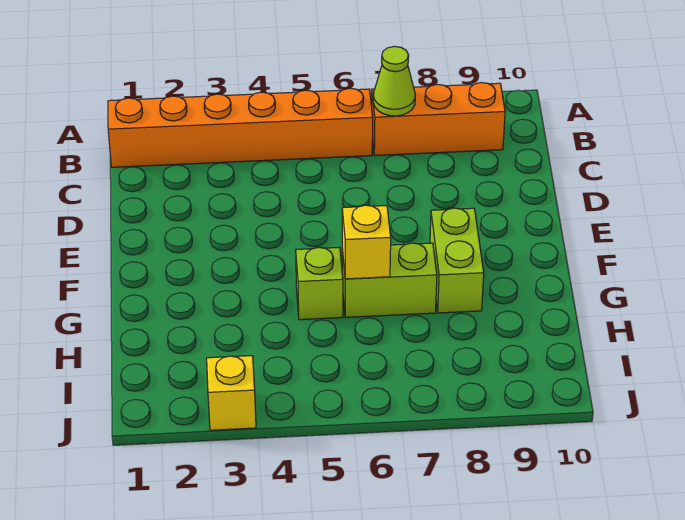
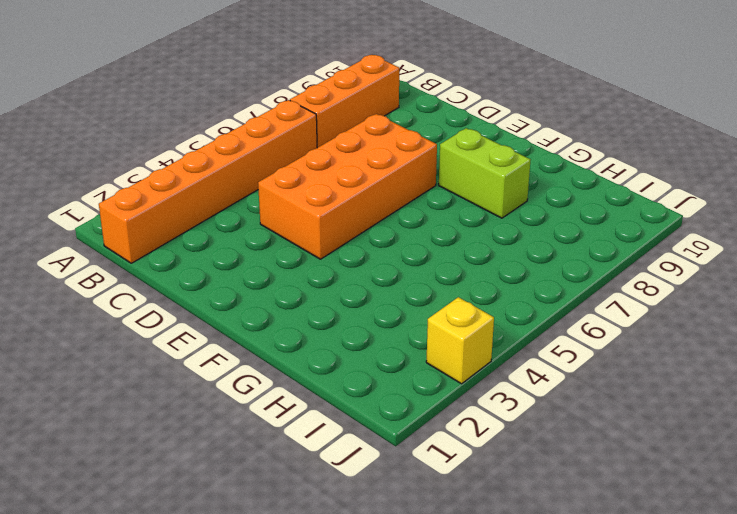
orange 2x4 brick [258,114,437,259] -> none
none -> lime 1x1 brick [296,247,343,320]
none -> lime 1x2 brick [342,243,437,317]

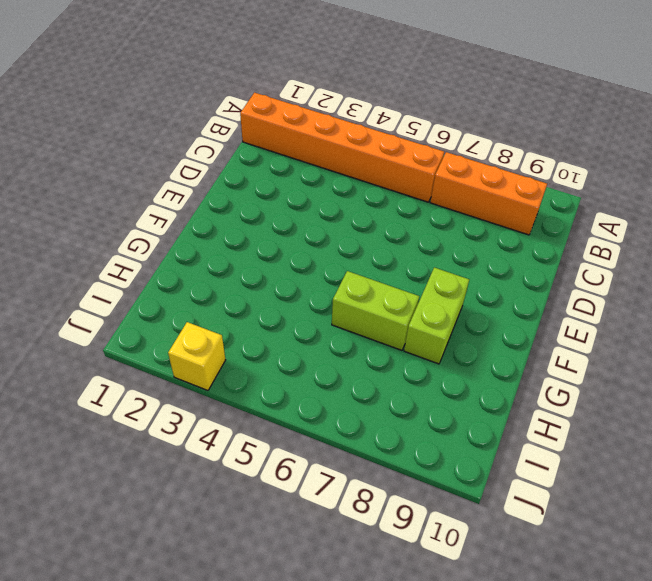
none -> lime 1x1 brick [296,247,343,320]
none -> lime 1x1 cone [373,46,415,116]

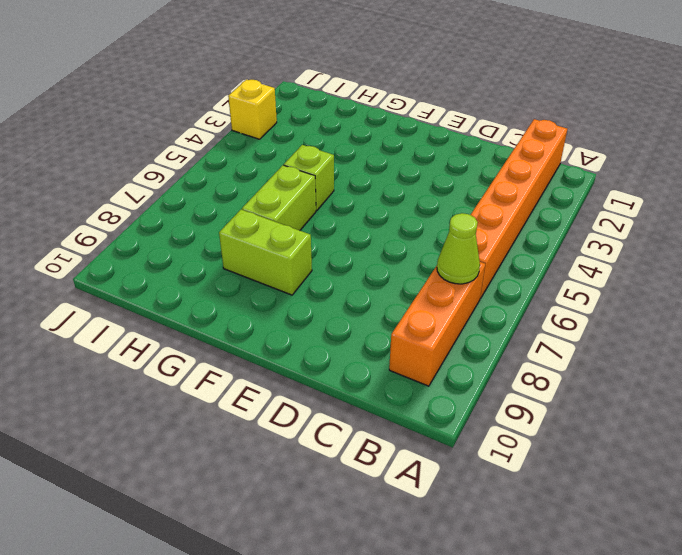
none -> yellow 1x1 brick [342,205,391,279]

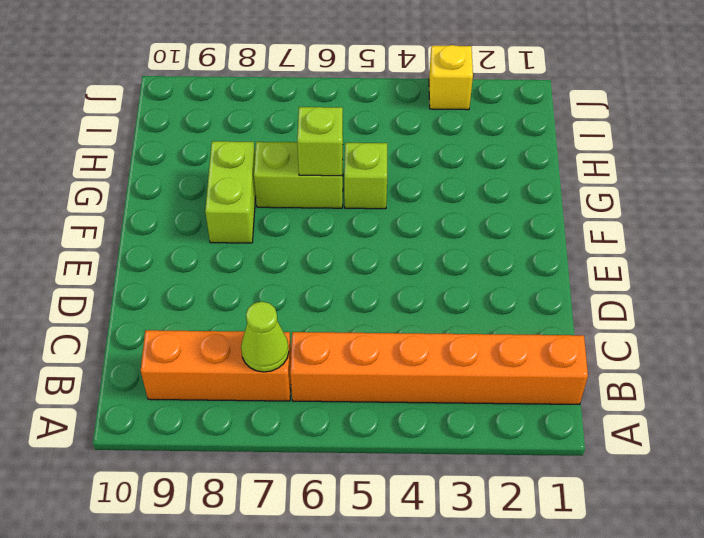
lime 1x1 brick [297,107,343,176] -> yellow 1x1 brick [342,205,391,279]

